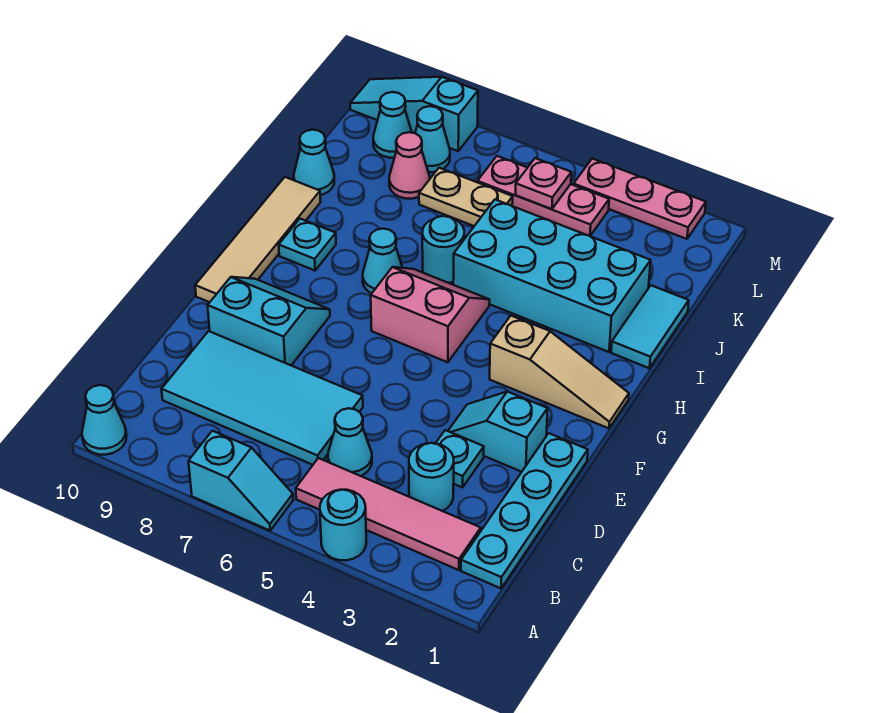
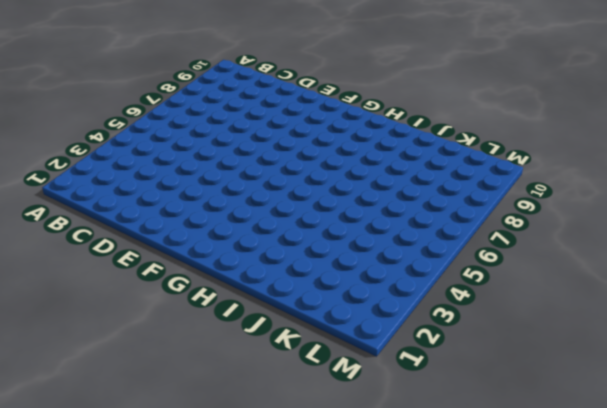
none -> cyan 1x1 round brick [320,490,366,560]
none -> cyan 1x2 slope [189,431,293,531]
none -> cyan 1x1 cone [82,385,127,455]

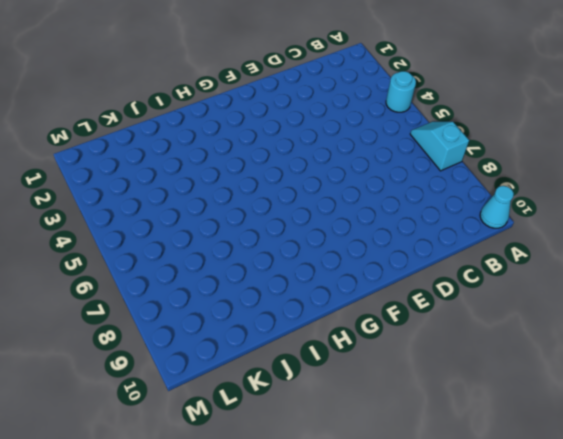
none -> cyan 1x4 plate [461,433,588,588]
none -> pink 1x4 tile [296,458,481,570]
none -> cyan 1x1 round brick [409,443,454,511]

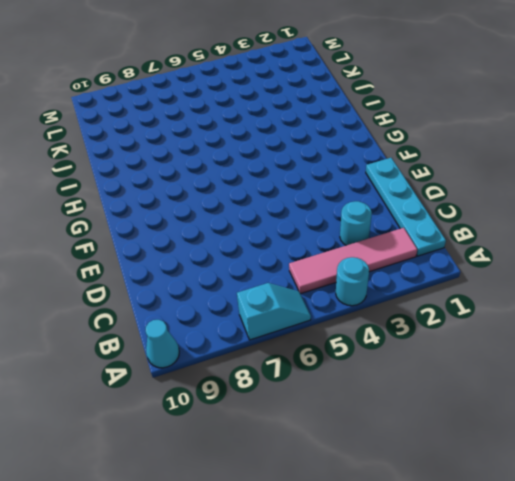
none -> cyan 1x1 cone [328,408,372,476]
none -> cyan 2x4 tile [162,331,363,465]
none -> cyan 1x1 plate [436,430,484,487]

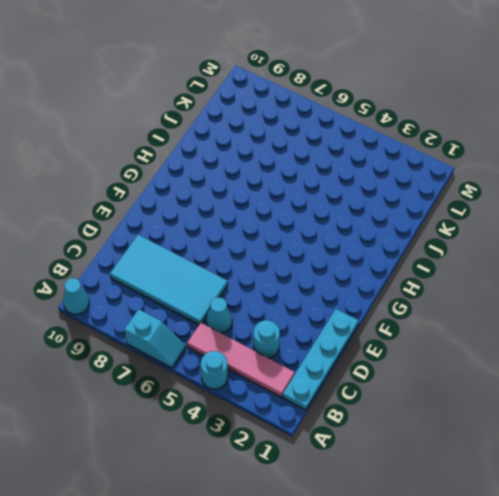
none -> cyan 1x1 plate [436,430,484,487]
none -> cyan 1x2 slope [448,392,548,472]
none -> cyan 2x2 slope [208,277,330,365]

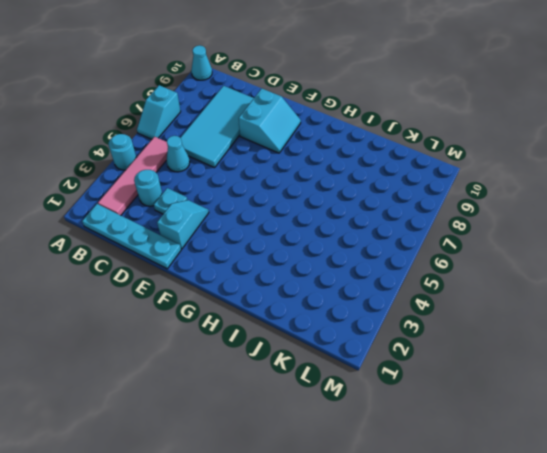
none -> tan 1x4 tile [195,177,321,302]
none -> tan 1x3 slope [490,316,629,428]
none -> pink 2x2 slope [371,267,490,362]

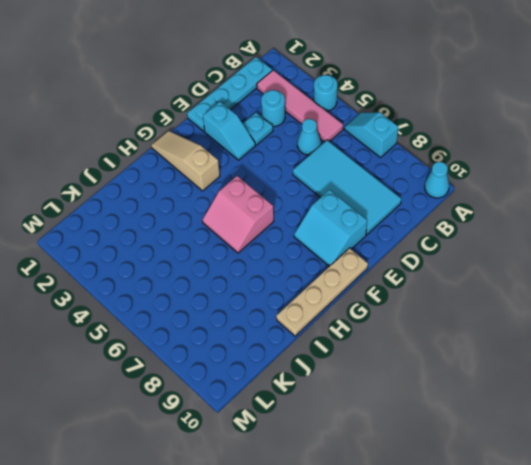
tan 1x4 plate [276,248,368,336] -> tan 1x4 tile [195,177,321,302]
none -> cyan 1x1 cone [363,229,403,293]
none -> cyan 1x1 plate [279,219,336,271]
none -> cyan 1x2 tile [611,285,689,368]

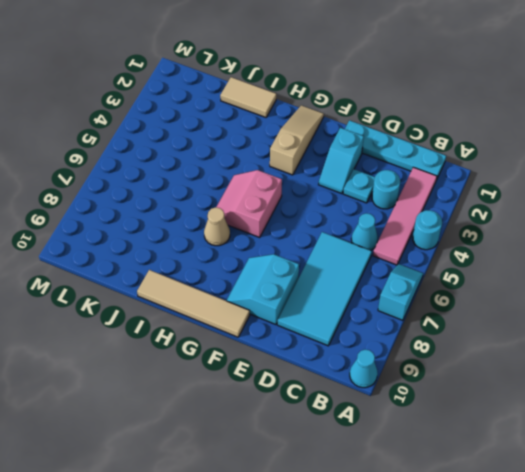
tan 1x1 cone [204,207,230,246] -> cyan 1x1 cone [363,229,403,293]
tan 1x2 tile [220,77,276,117] -> cyan 1x2 tile [611,285,689,368]
none -> cyan 1x1 plate [279,219,336,271]
none -> cyan 2x4 brick [453,200,651,352]
none -> cyan 1x1 round brick [422,216,464,283]

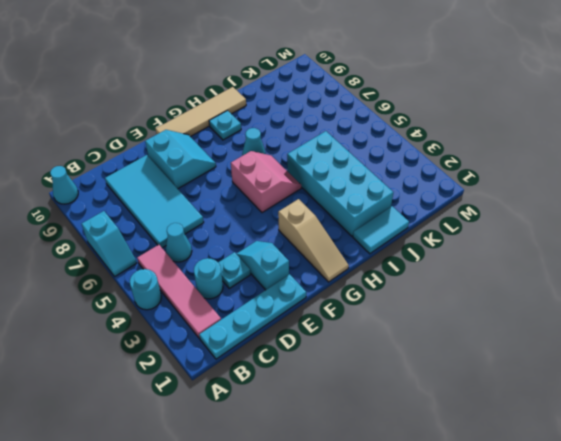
none -> cyan 1x1 round brick [422,216,464,283]
none -> cyan 1x1 cone [294,130,334,195]
none -> tan 1x2 plate [419,168,513,226]

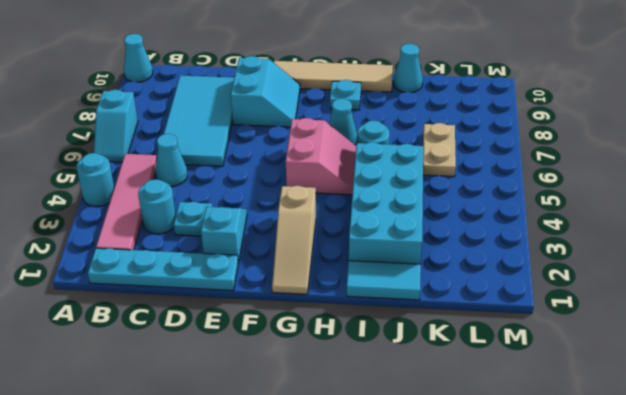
none -> pink 1x1 cone [389,132,430,199]
none -> pink 1x3 plate [477,156,609,236]
none -> cyan 1x1 cone [415,106,450,172]

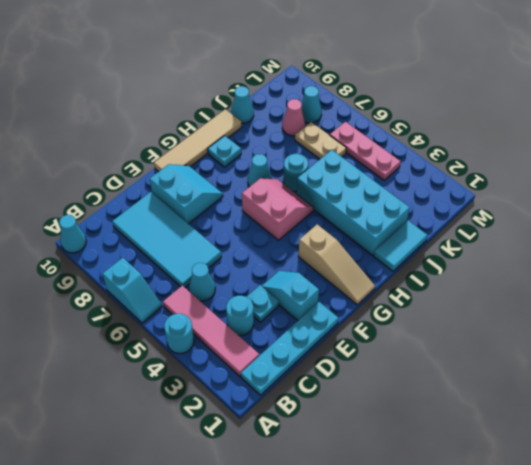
none -> cyan 1x1 cone [373,92,412,158]
none -> pink 1x3 plate [574,159,706,239]
none -> cyan 1x3 slope [350,77,478,151]

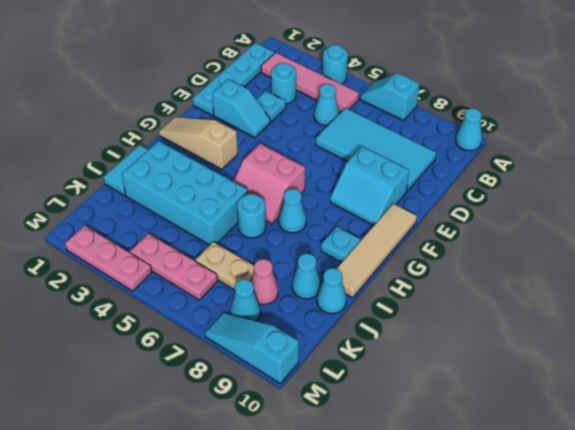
cyan 1x1 cone [292,254,321,299] -> cyan 1x1 cone moved to [373,92,412,158]
cyan 1x3 slope [205,313,299,384] -> cyan 1x3 slope turned to [350,77,478,151]
none -> pink 1x1 plate [516,158,571,209]

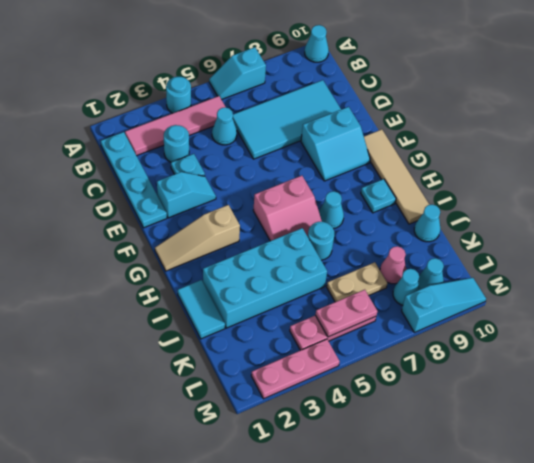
pink 1x2 plate [316,290,377,337] -> pink 1x1 plate [516,158,571,209]

